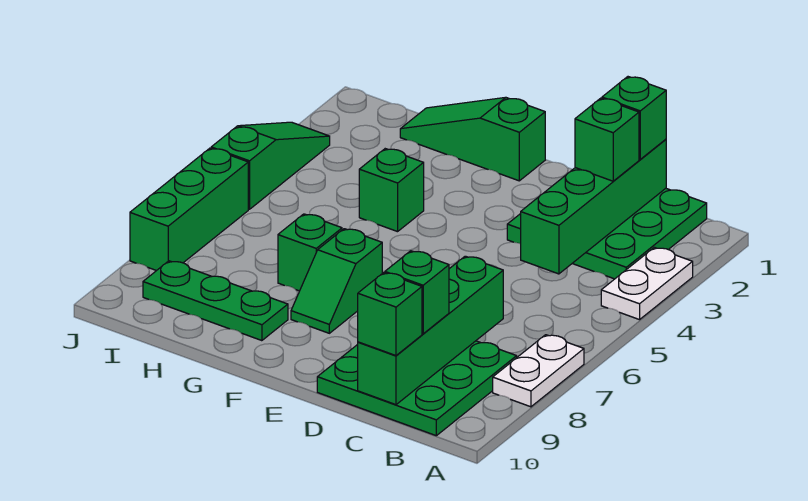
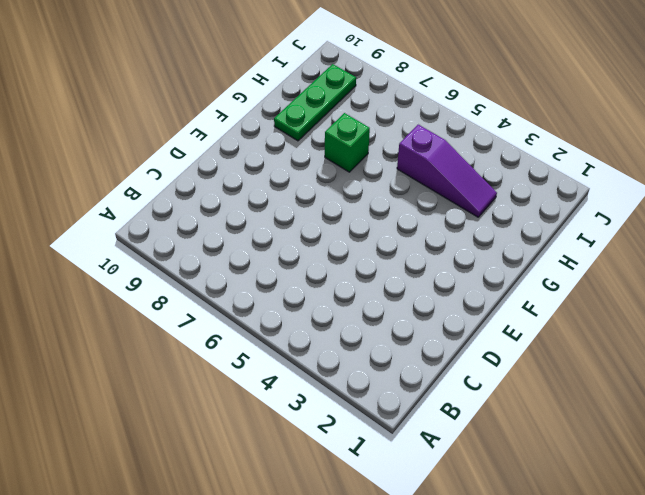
purple 1x3 slope [397,125,497,217] -> none
none -> white 1x2 plate [601,247,693,320]
none -> white 1x2 plate [493,335,584,407]
none -> green 3x3 plate [507,188,707,279]

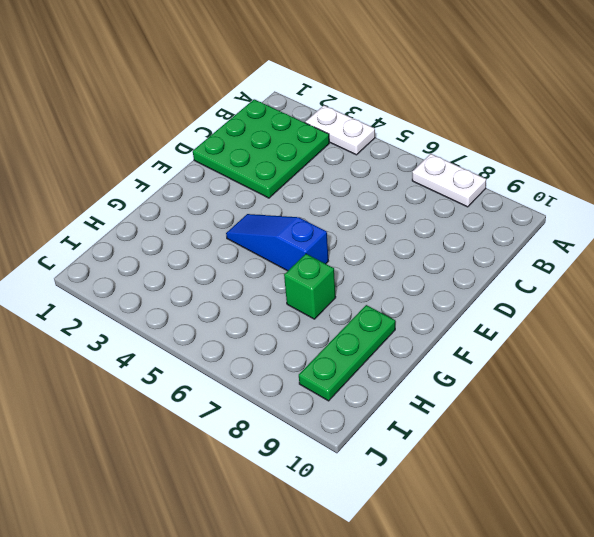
blue 1x3 slope [226,214,328,271] -> none
none -> green 3x3 plate [317,341,517,436]
none -> green 1x3 slope [400,97,545,181]
none -> green 1x2 slope [291,229,382,333]

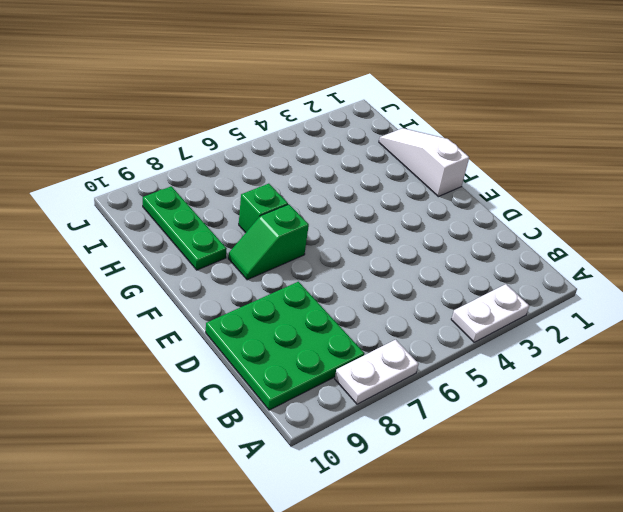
white 1x3 slope [379,128,469,197] -> green 1x3 slope [400,97,545,181]
none -> green 3x3 plate [507,188,707,279]
none -> green 1x1 brick [359,149,424,232]
none -> green 1x3 slope [211,122,330,209]

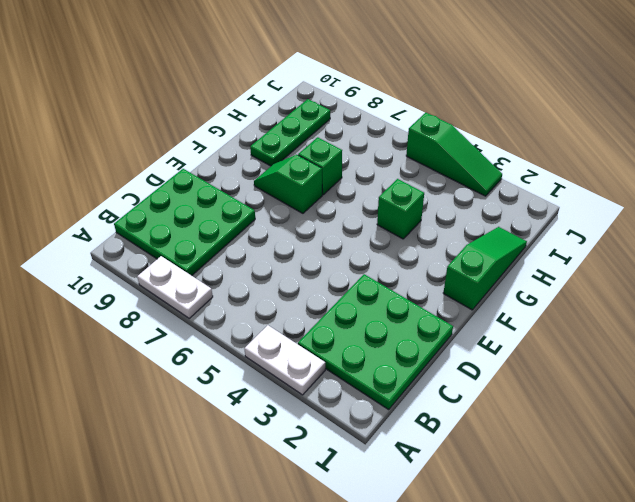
none -> green 1x3 brick [130,148,248,271]
none -> green 1x4 brick [521,139,666,274]
none -> green 1x4 brick [358,256,503,405]

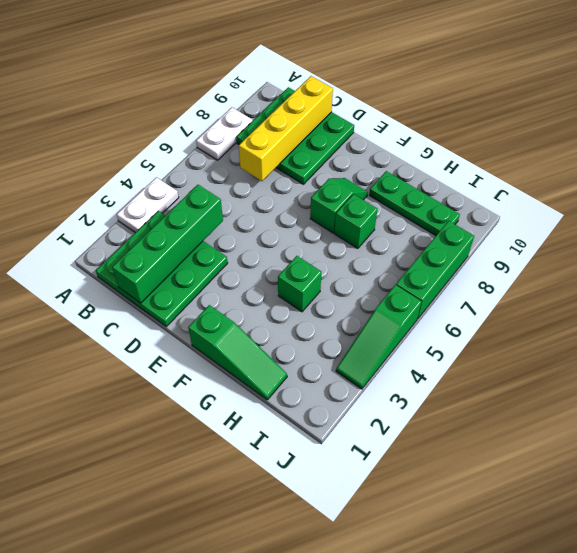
yellow 1x4 brick [239,76,333,181] -> green 1x4 brick [358,256,503,405]
none -> green 1x1 brick [602,77,666,160]
none -> green 1x1 brick [575,98,639,181]
none -> green 1x1 brick [385,251,449,334]

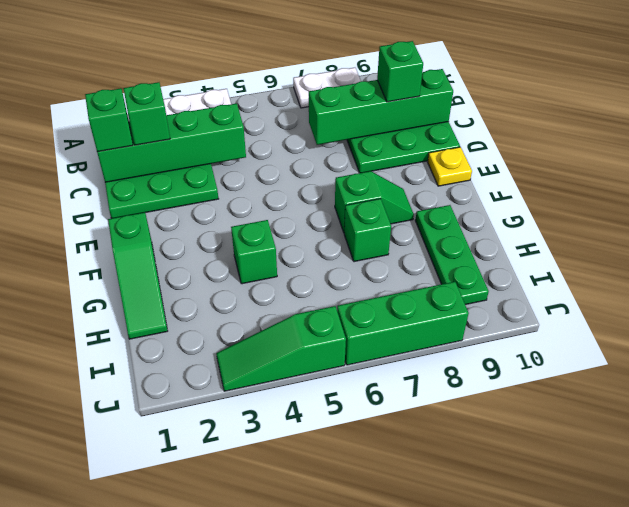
yellow 1x1 plate [428,147,472,186] -> none
none -> green 1x1 brick [358,273,422,356]

